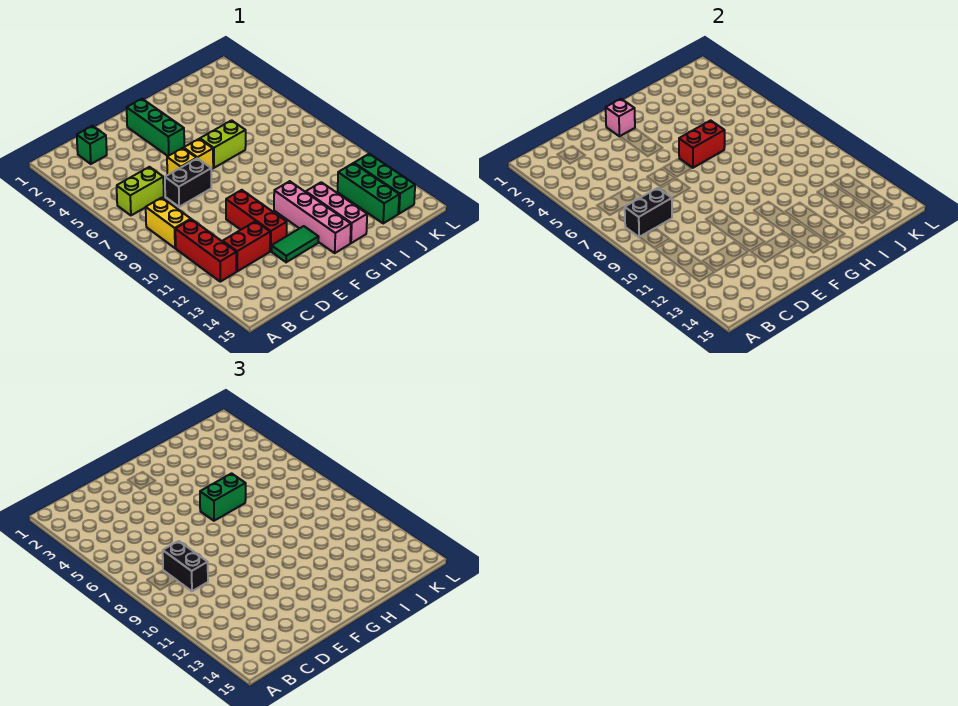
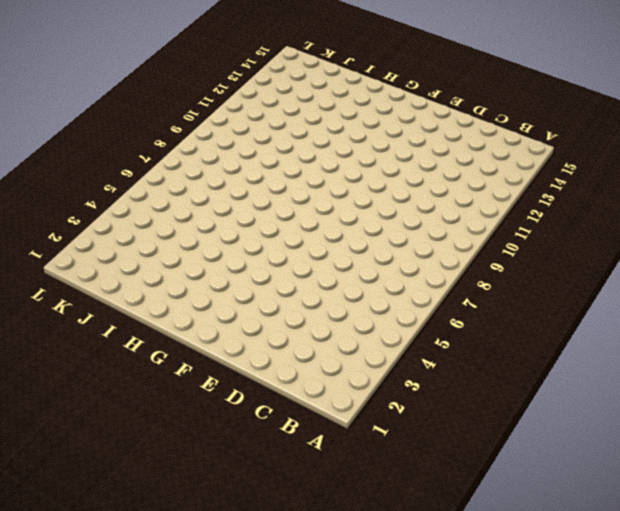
none -> lime 1x2 brick [117,167,164,215]
none -> yellow 1x2 brick [146,198,191,248]
none -> red 1x3 brick [175,219,236,282]

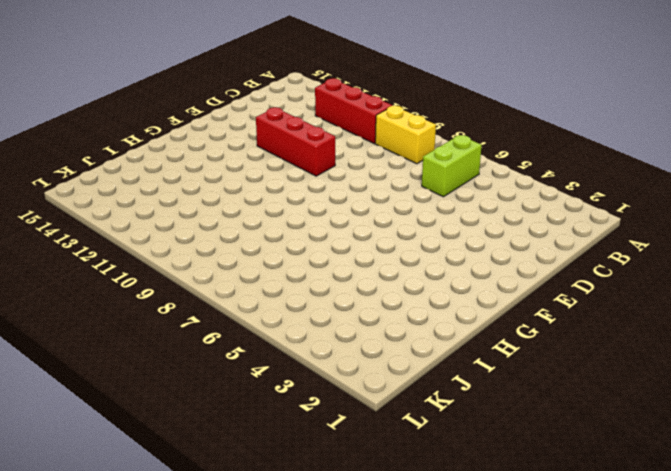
none -> green 1x1 brick [77,126,107,164]
none -> red 1x2 brick [223,221,270,271]
none -> black 1x2 brick [165,158,211,207]

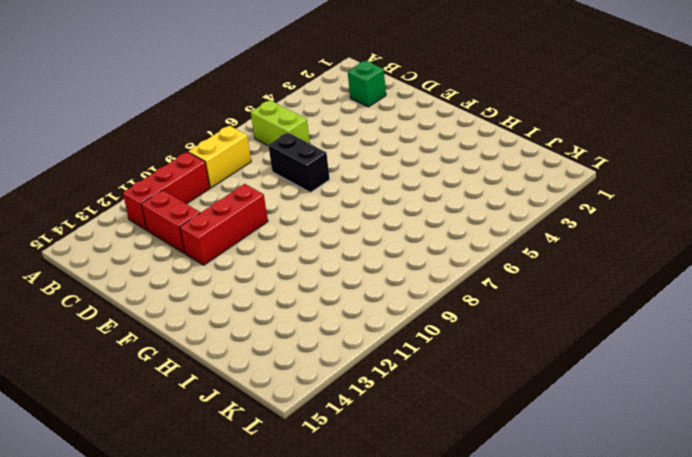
none -> yellow 1x1 brick [167,148,197,175]
none -> green 1x2 tile [272,226,319,262]
none -> green 1x3 brick [127,99,184,156]

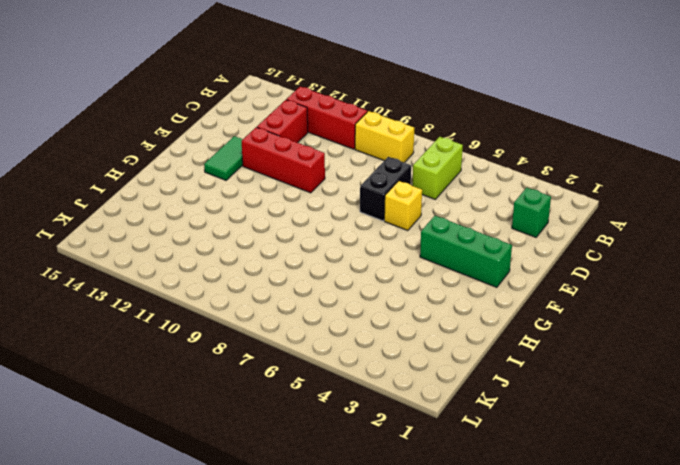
none -> yellow 1x1 brick [184,139,213,169]
none -> lime 1x2 brick [200,120,246,168]
none -> pink 1x4 brick [274,181,351,253]

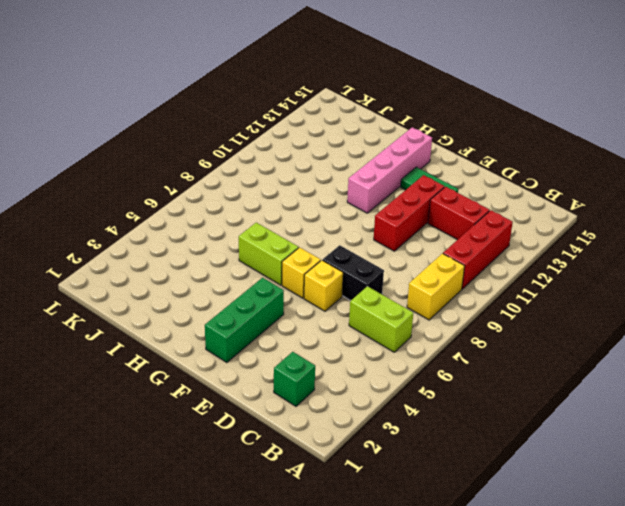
none -> pink 1x3 brick [306,182,367,243]
none -> green 1x3 brick [338,163,399,223]
none -> green 1x3 brick [354,154,415,214]

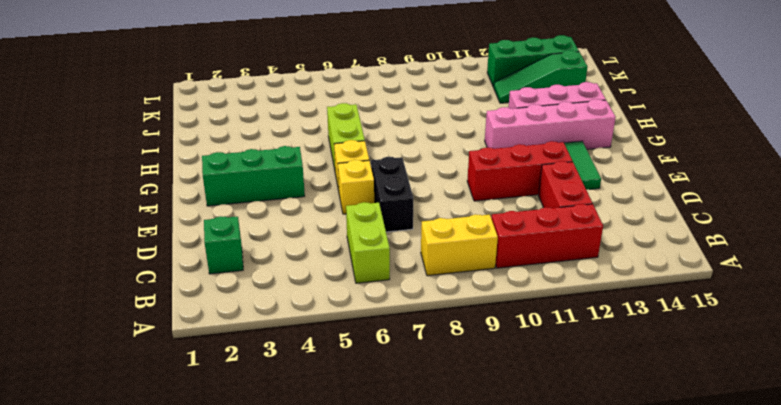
green 1x3 slope [494,50,588,103] -> green 1x3 brick [338,163,399,223]
none -> black 1x2 brick [625,188,672,237]
none -> pink 1x1 brick [606,99,635,136]
none -> red 1x2 brick [679,120,725,168]

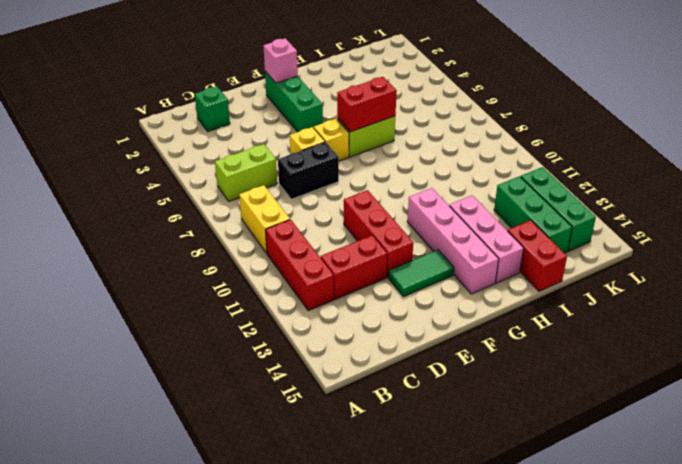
red 1x2 brick [508,220,567,291] -> none
none -> black 1x2 brick [625,188,672,237]
none -> black 1x2 brick [163,541,208,591]
none -> green 1x2 brick [200,473,246,521]

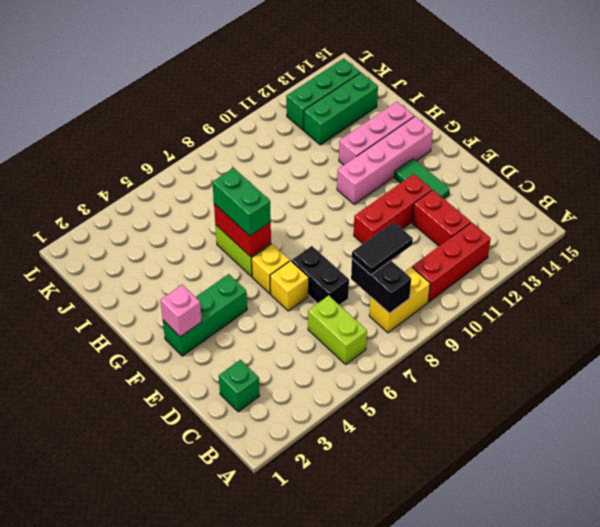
black 1x2 tile [352,222,413,275] -> black 1x2 brick [163,541,208,591]

